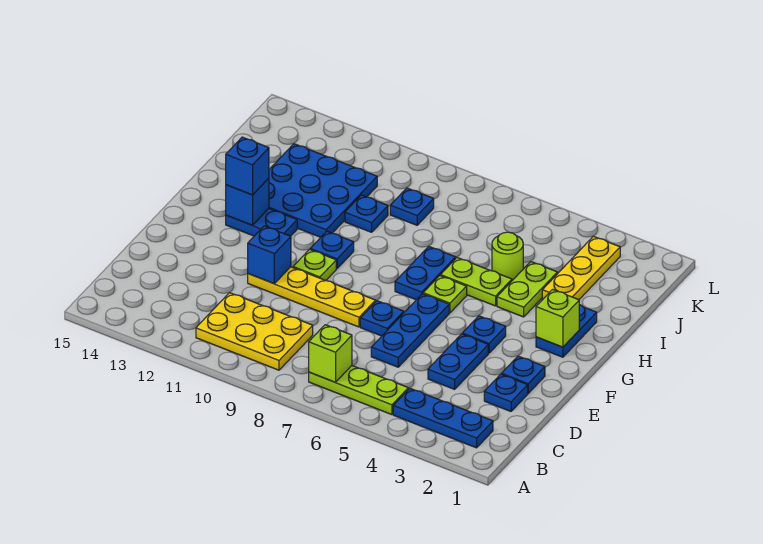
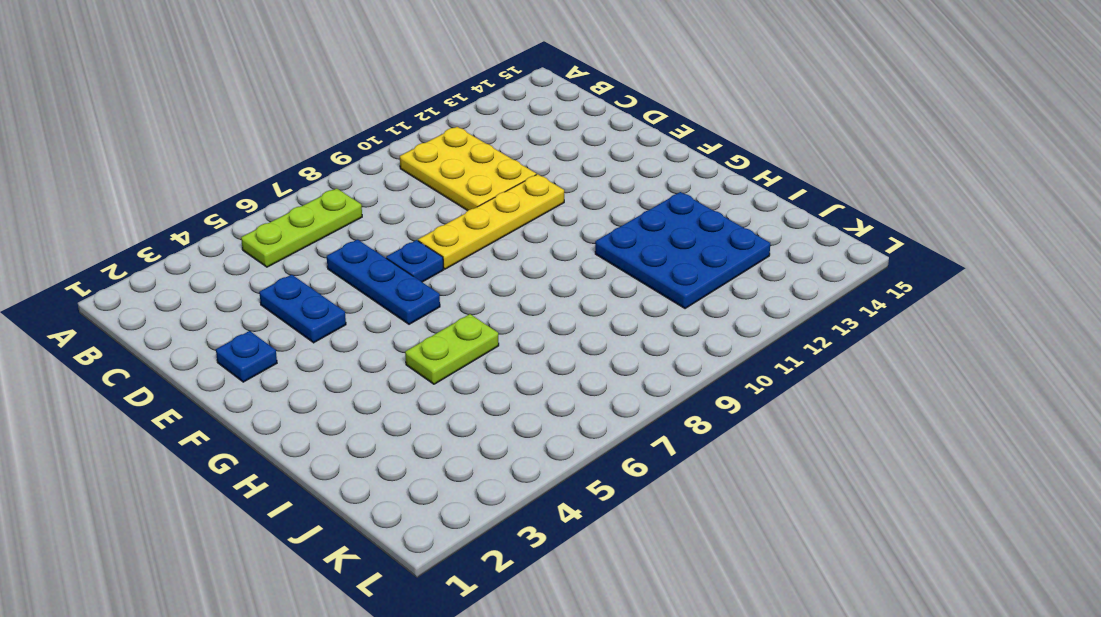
yellow 2x3 plate [400,127,536,211] -> yellow 2x3 plate turned to [196,293,313,370]
none -> blue 1x3 plate [393,388,493,448]
none -> blue 1x1 plate [484,374,528,411]
none -> blue 1x1 plate [462,316,506,353]

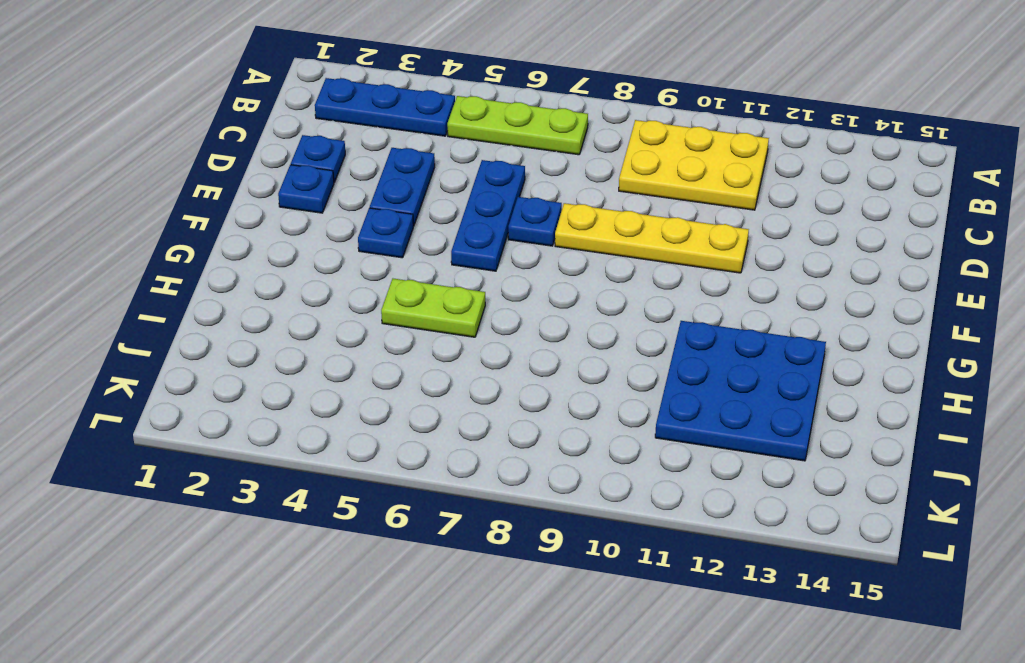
none -> lime 1x1 plate [293,249,336,281]
none -> blue 1x2 plate [536,305,597,357]
none -> lime 1x1 plate [423,276,467,313]

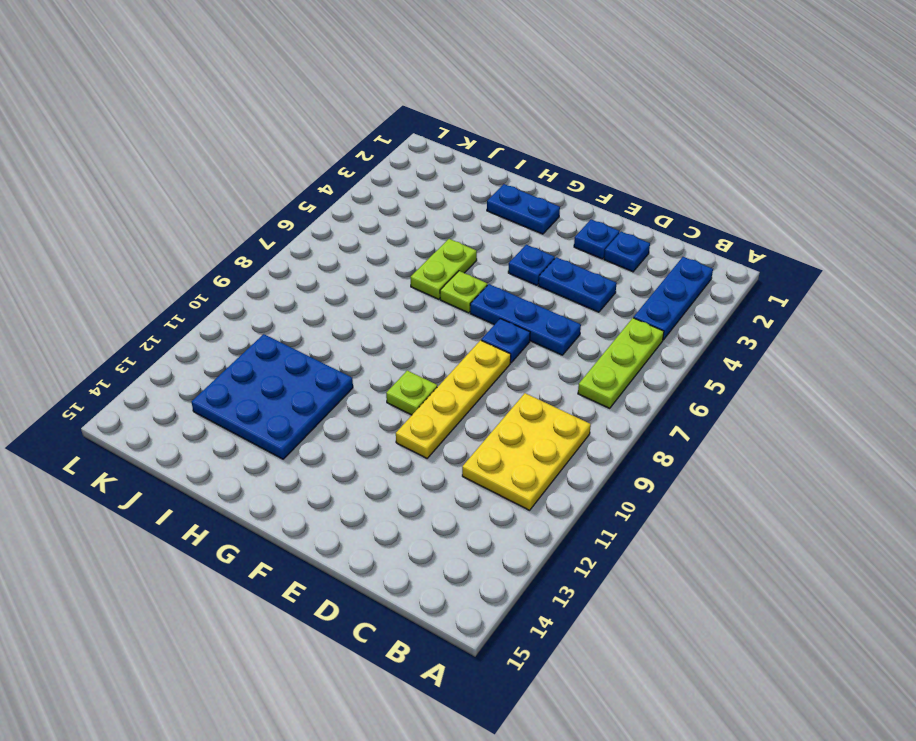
none -> blue 1x2 plate [395,247,456,300]
none -> blue 1x1 plate [310,231,354,269]
none -> blue 1x2 plate [226,209,297,236]

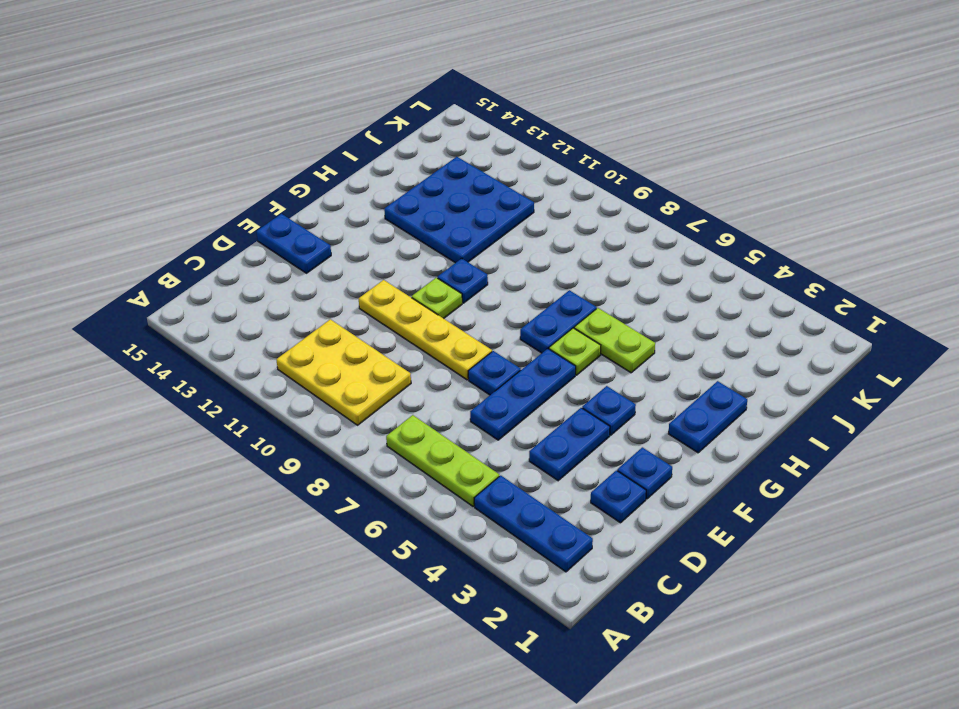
blue 1x2 plate [256,214,331,273] -> blue 1x2 plate moved to [226,209,297,236]
none -> lime 1x2 plate [497,262,557,317]
none -> yellow 1x3 plate [542,236,620,300]
none -> lime 1x1 round brick [492,232,523,280]

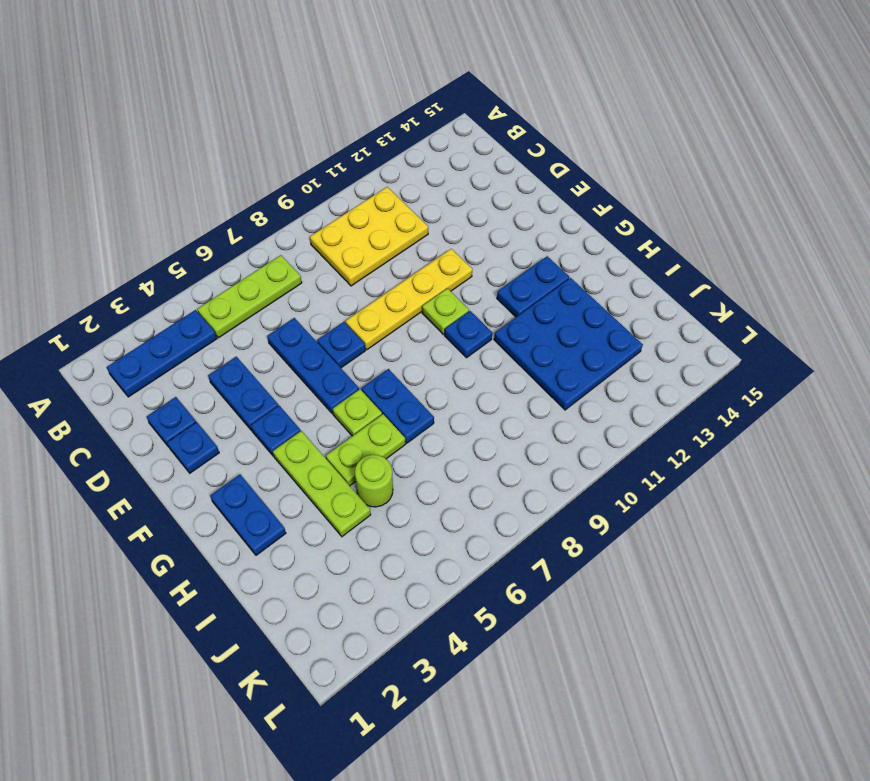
lime 1x3 plate [273,431,371,536] -> lime 1x2 plate [497,262,557,317]
none -> yellow 1x3 plate [542,236,620,300]
none -> blue 1x1 plate [345,195,388,232]
none -> blue 1x1 plate [390,188,434,225]

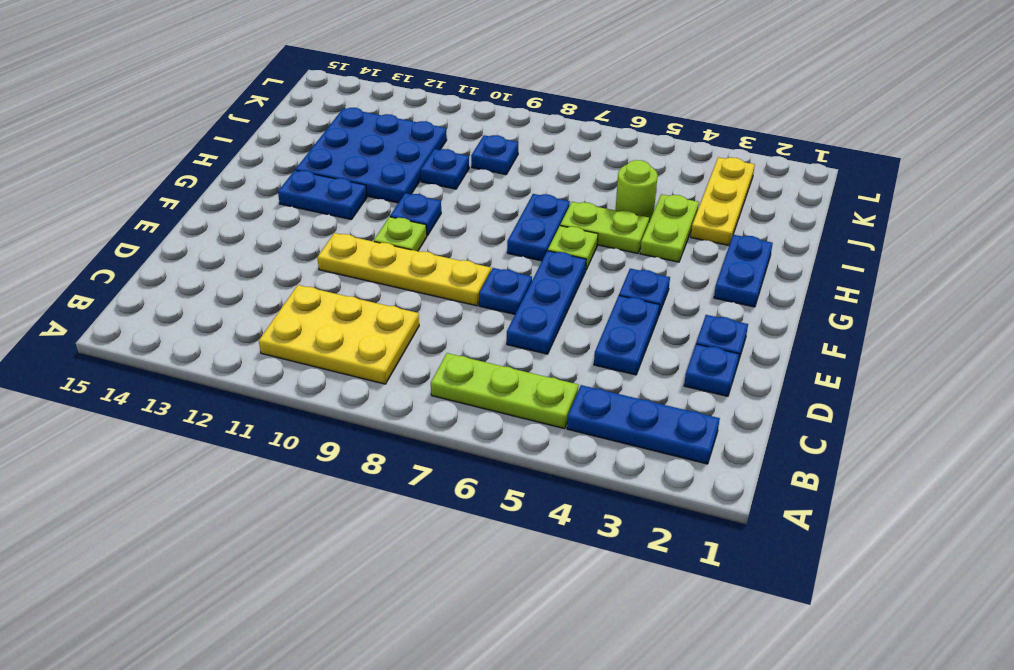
none -> lime 1x1 brick [309,325,352,382]
none -> blue 1x1 brick [248,226,291,284]
none -> lime 1x1 brick [536,289,579,347]

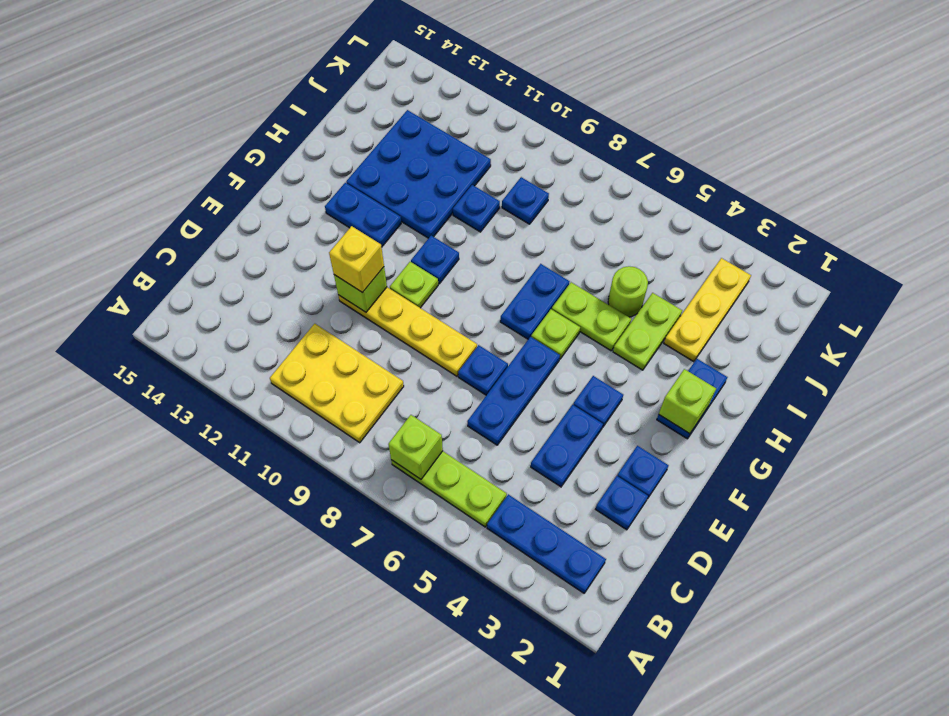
lime 1x1 brick [334,267,387,312] -> blue 1x1 brick [248,226,291,284]
yellow 1x1 brick [329,226,384,293] -> none
none -> blue 1x1 brick [226,178,269,225]
none -> blue 1x1 brick [226,137,269,195]

